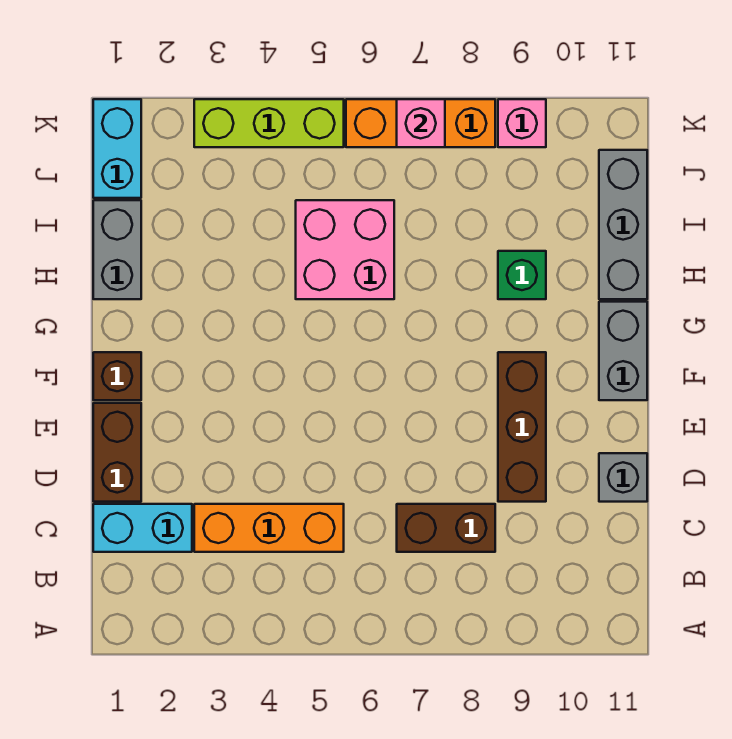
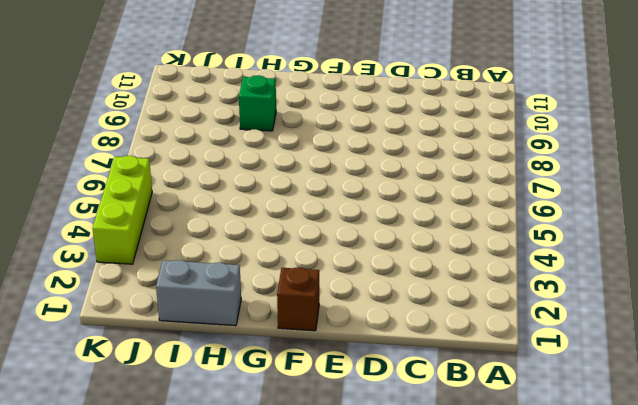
none -> cyan 1x2 brick [93,504,192,552]
none -> orange 1x3 brick [194,504,344,552]
none -> brown 1x2 brick [397,504,495,552]

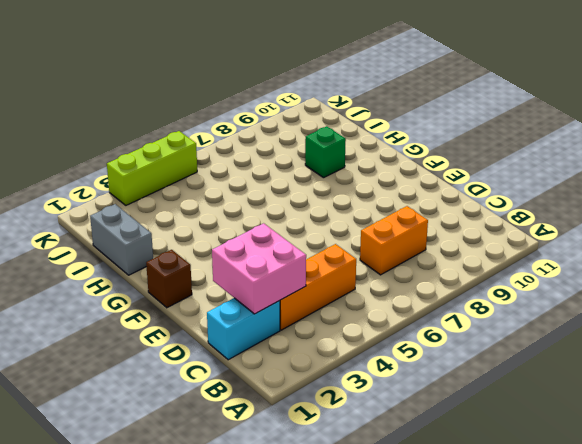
pink 2x2 brick [212,223,306,314] -> pink 2x2 brick moved to [296,200,394,299]
orange 1x2 brick [360,206,428,275] -> brown 1x2 brick [397,504,495,552]
none -> brown 1x2 brick [93,403,141,502]
none -> brown 1x3 brick [498,352,546,502]
none -> grey 1x1 brick [599,453,647,502]

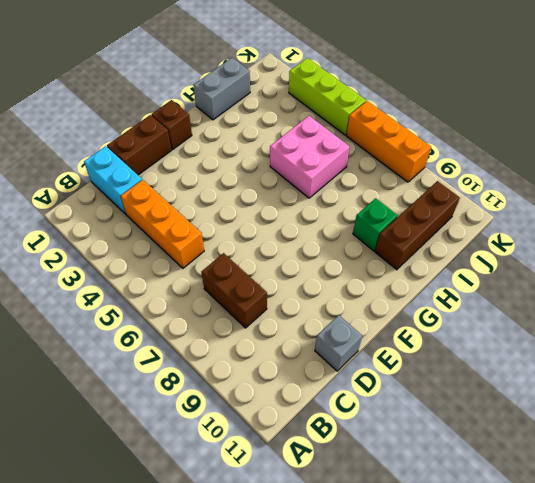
brown 1x3 brick [375,181,460,270] -> brown 1x3 brick moved to [498,352,546,502]
none -> grey 1x2 brick [599,302,647,400]
none -> grey 1x3 brick [599,150,647,299]
none -> cyan 1x2 brick [93,99,141,198]

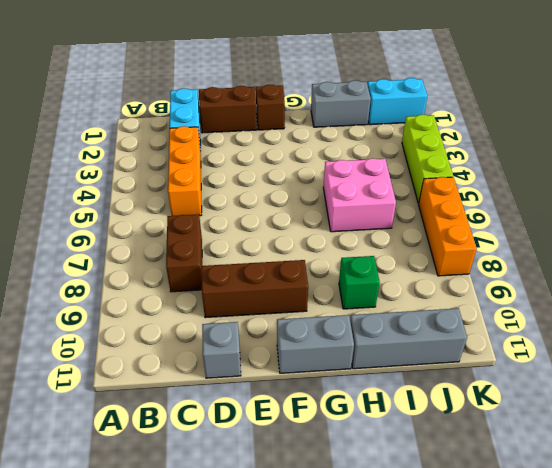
none -> pink 1x1 brick [498,99,546,147]
none -> pink 1x1 brick [397,99,445,147]

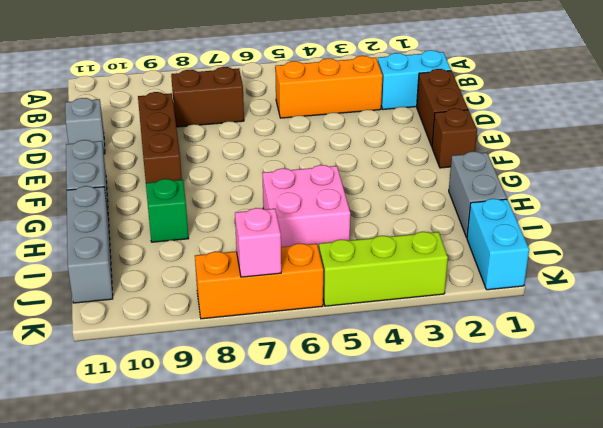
none -> pink 1x1 brick [498,99,546,147]

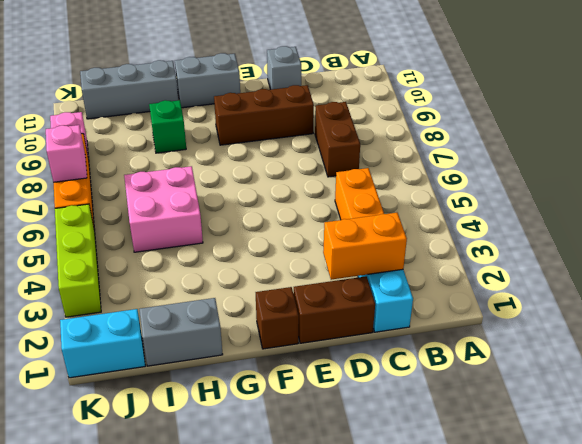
orange 1x2 brick [323,213,407,280] -> none

